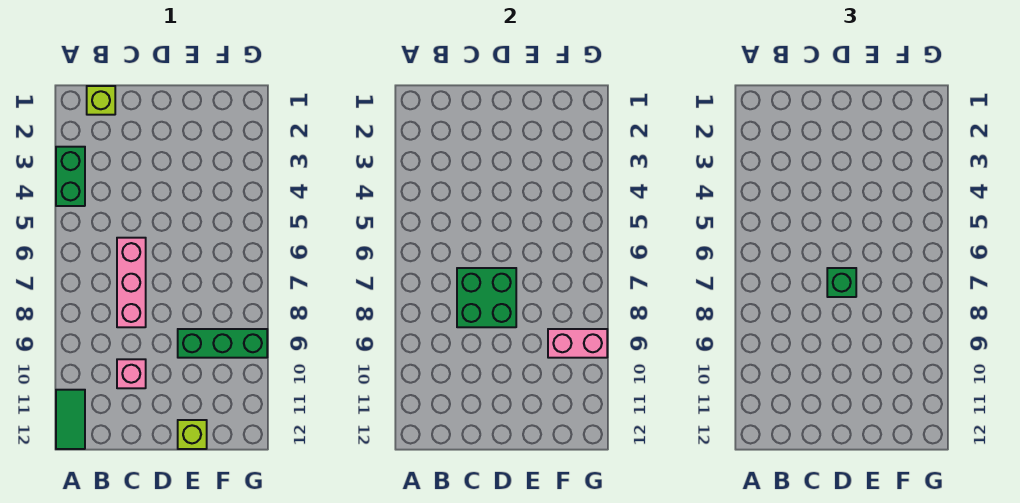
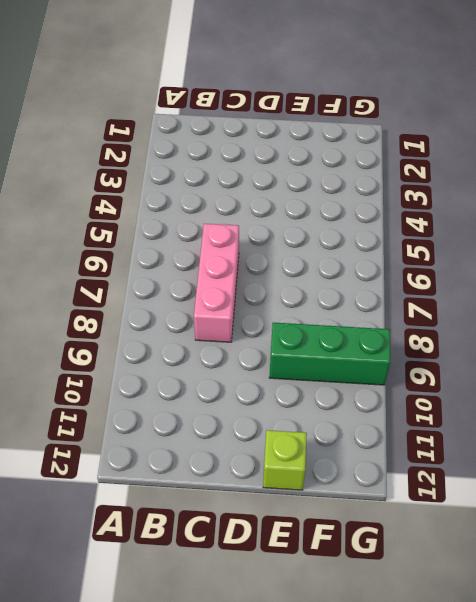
none -> green 1x2 brick [56,147,85,206]
none -> green 1x2 tile [56,390,85,449]

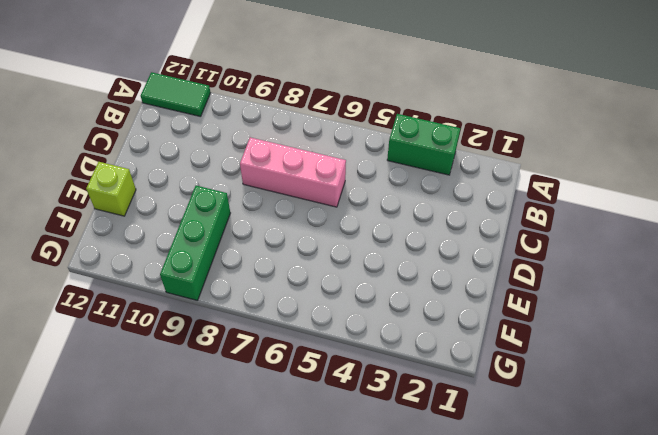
none -> lime 1x1 brick [87,86,115,115]
none -> pink 1x1 brick [117,359,146,388]

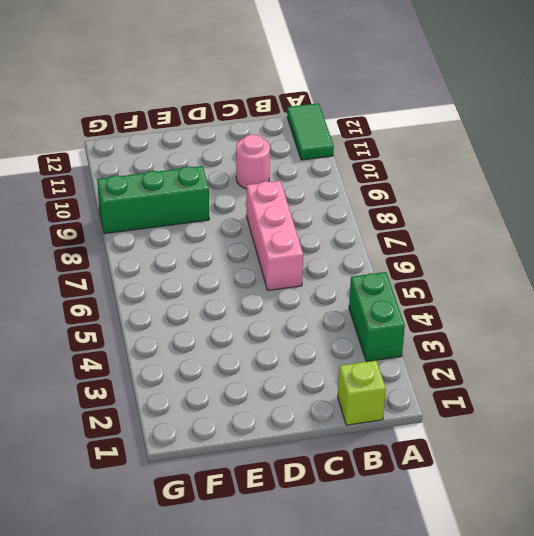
pink 1x1 round brick [236,134,270,189] -> pink 1x1 brick [117,359,146,388]
none -> lime 1x1 brick [178,420,207,449]
none -> green 2x2 brick [457,268,516,327]

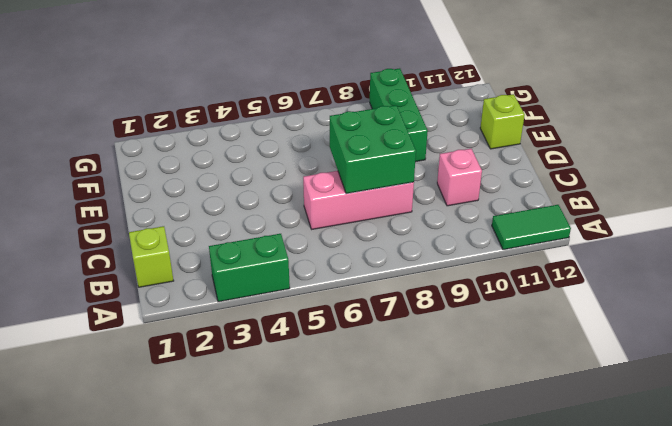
none -> pink 1x2 brick [548,329,607,358]
none -> green 1x1 brick [827,268,856,297]

